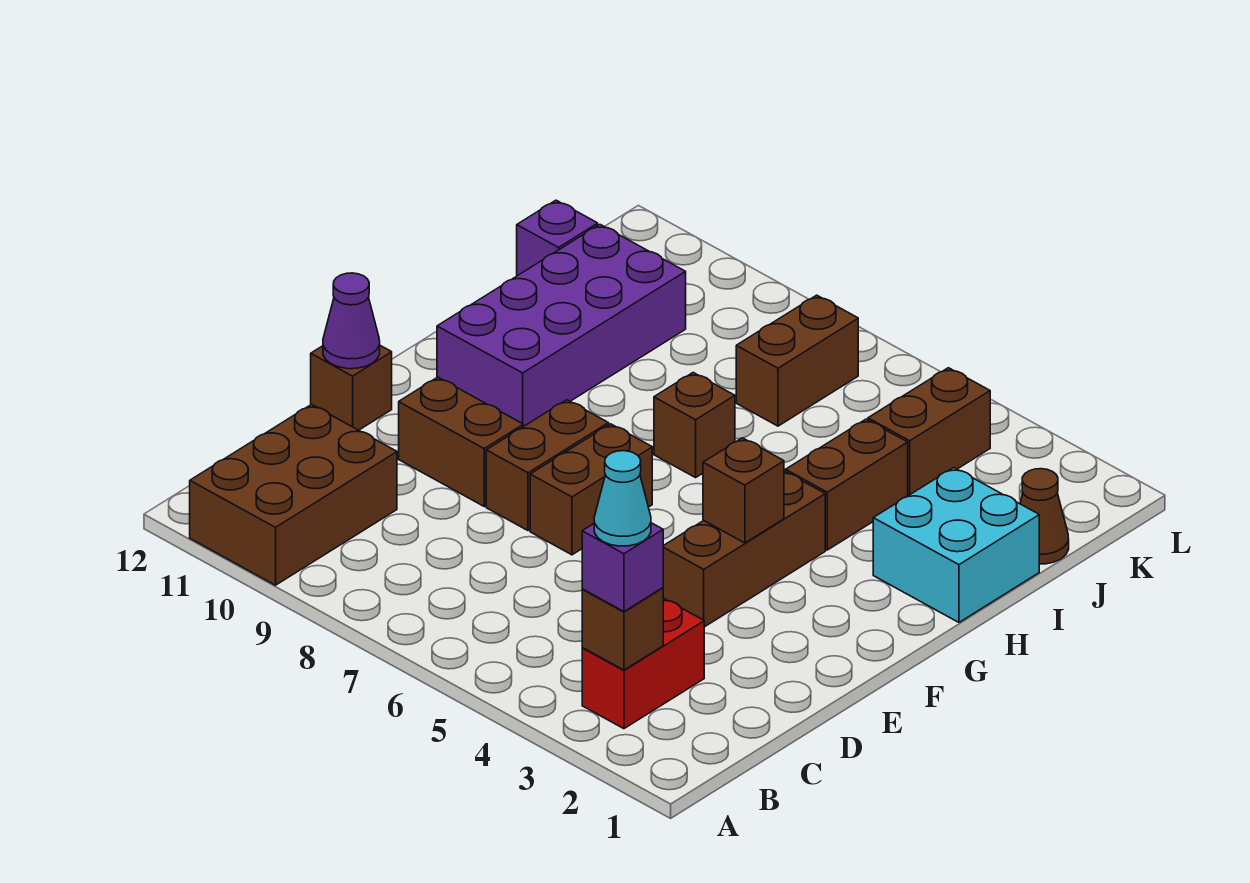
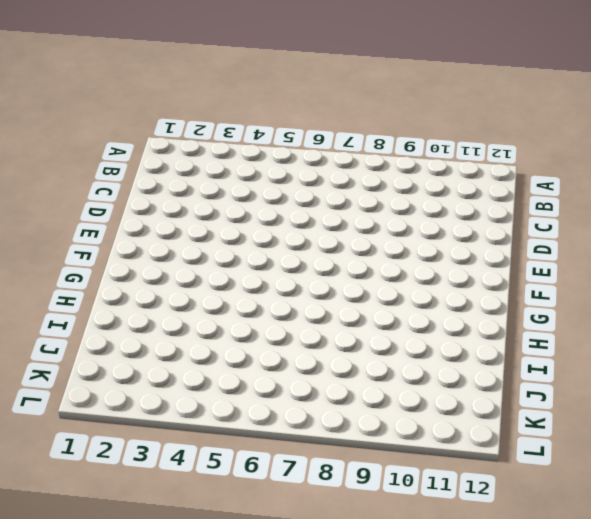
none -> brown 2x3 brick [190,405,397,585]
none -> red 1x2 brick [582,598,704,729]
none -> brown 1x3 brick [663,471,825,627]

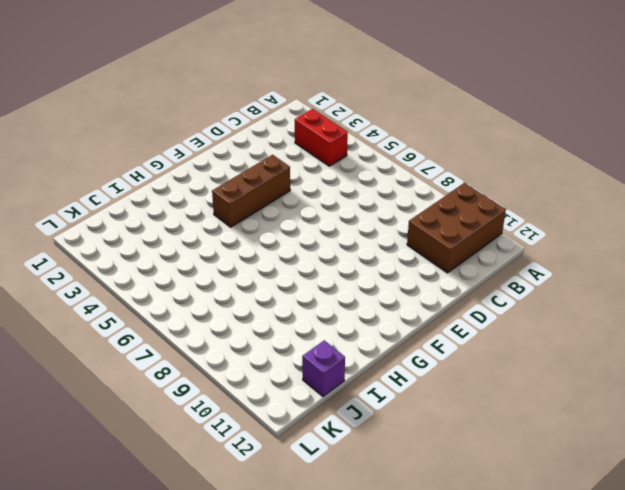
red 1x2 brick [295,109,348,166] -> red 1x2 brick turned to [582,598,704,729]
none -> brown 1x2 brick [530,424,652,555]
none -> brown 1x2 brick [486,400,609,531]
none -> brown 1x2 brick [399,377,523,506]

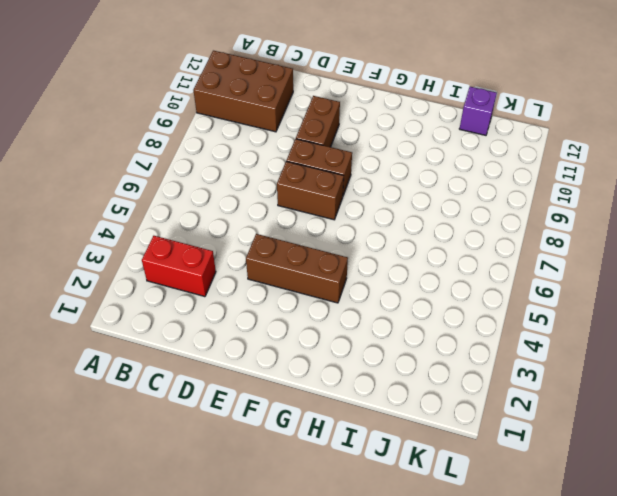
none -> brown 1x1 brick [311,346,392,430]
none -> purple 2x4 brick [437,225,686,427]
none -> cyan 2x2 brick [873,468,1039,622]

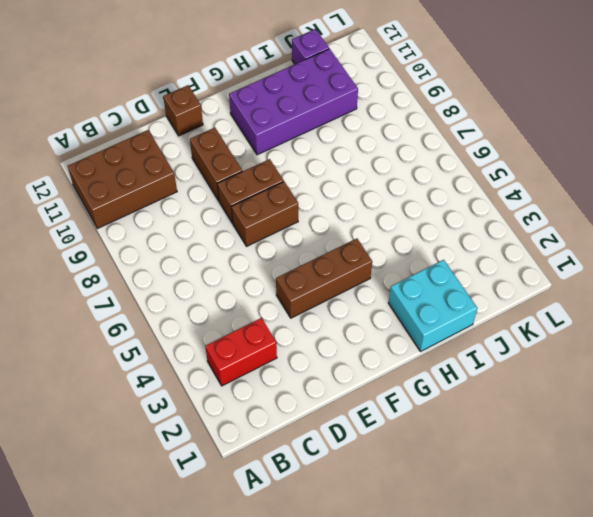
none -> brown 1x2 brick [786,419,908,550]
none -> brown 1x1 brick [654,373,735,478]
none -> brown 1x1 cone [1020,469,1069,564]

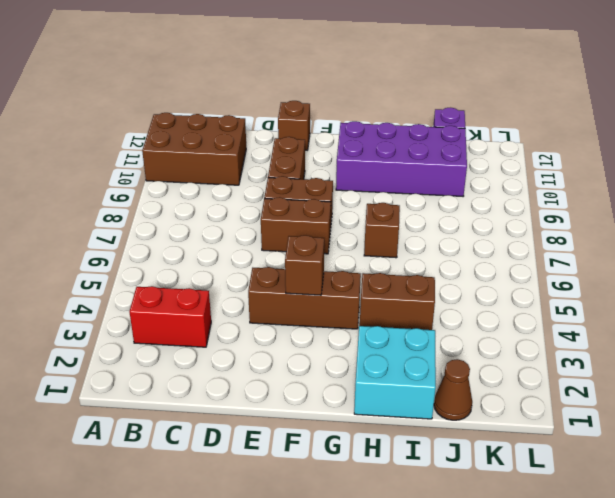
none -> brown 1x2 brick [868,368,990,496]
none -> brown 1x2 brick [736,295,858,426]
none -> brown 1x1 brick [582,588,663,670]

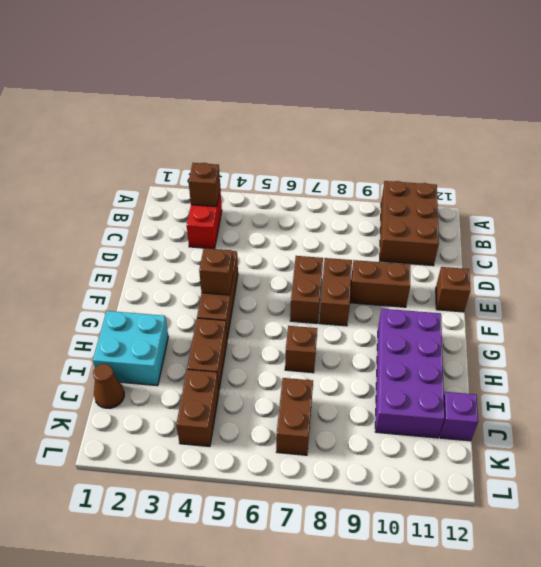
none -> purple 1x1 cone [323,273,380,369]
none -> purple 1x1 brick [582,523,663,612]
none -> cyan 1x1 cone [594,451,651,546]

